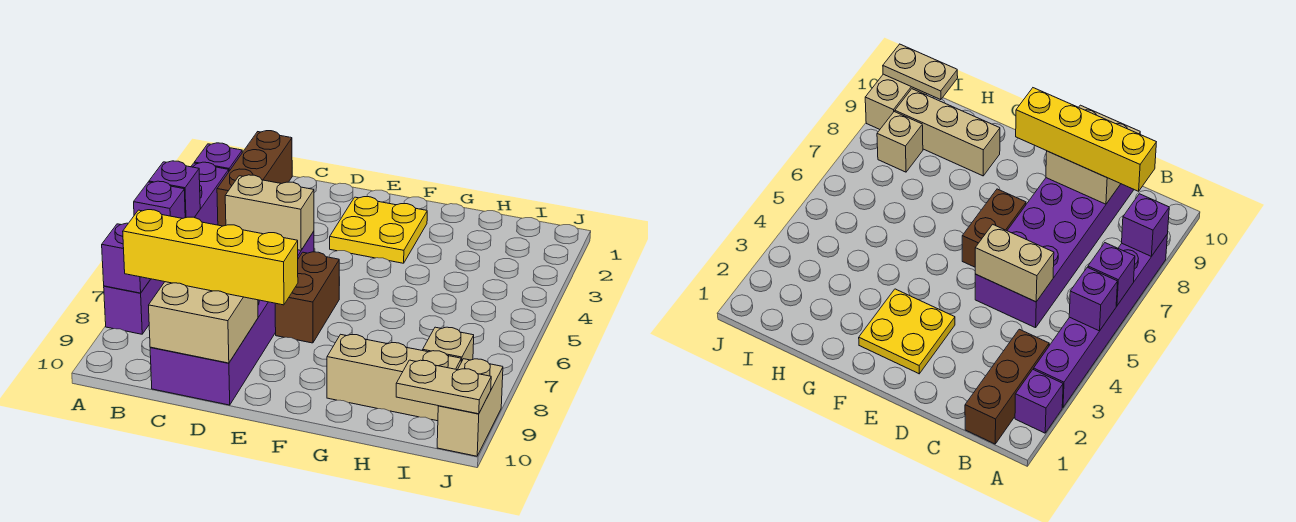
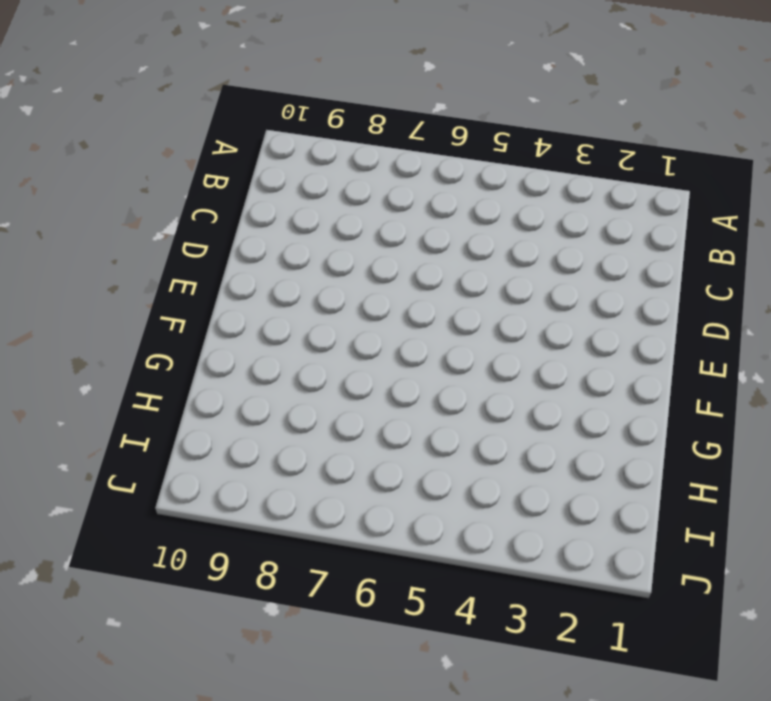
none -> purple 1x1 brick [194,143,242,171]
none -> purple 1x6 brick [104,162,229,334]
none -> brown 1x3 brick [217,131,292,226]

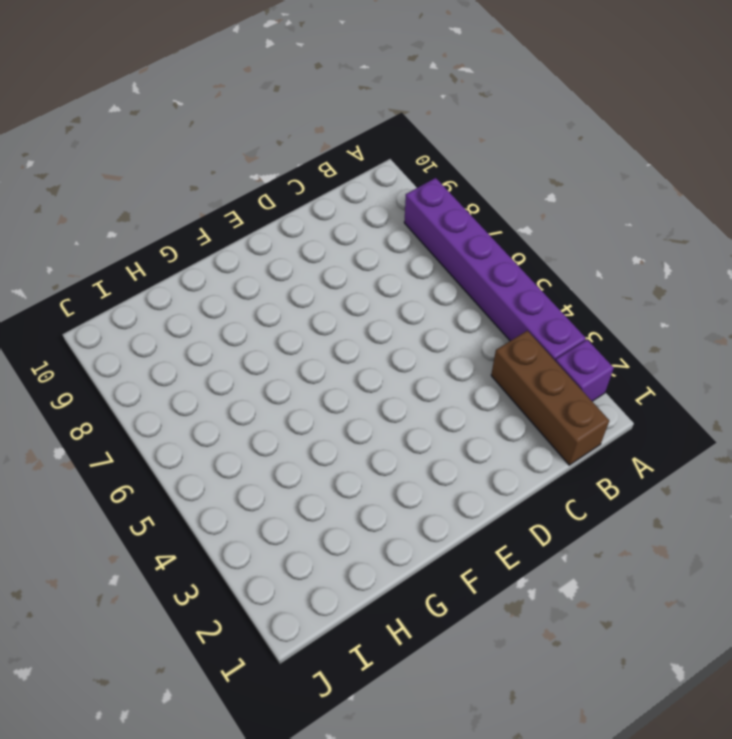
none -> purple 2x6 brick [150,231,314,405]
none -> yellow 2x2 plate [330,197,427,263]
none -> brown 1x2 brick [275,252,339,343]

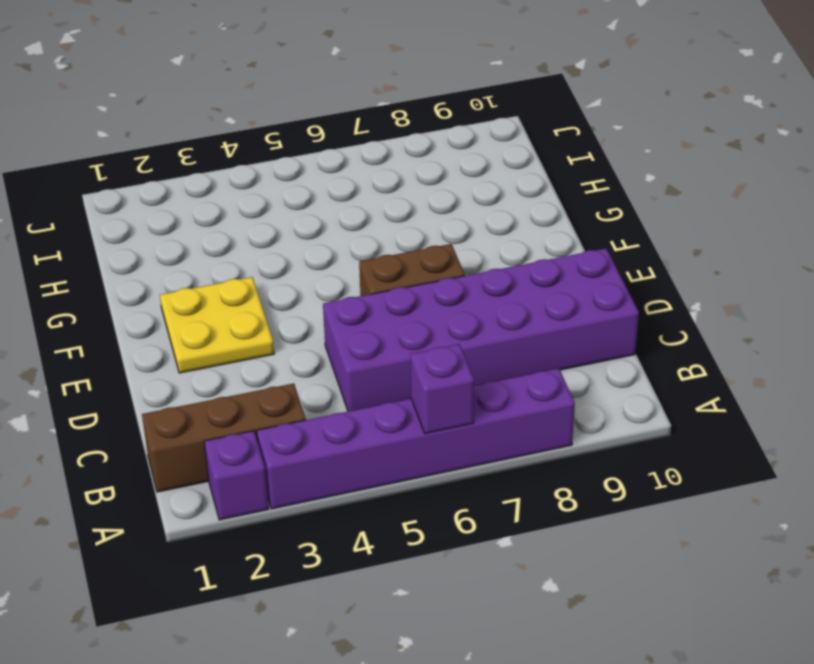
none -> tan 1x3 brick [327,334,461,421]
none -> tan 1x1 brick [423,327,474,362]
none -> tan 1x2 brick [437,359,503,456]

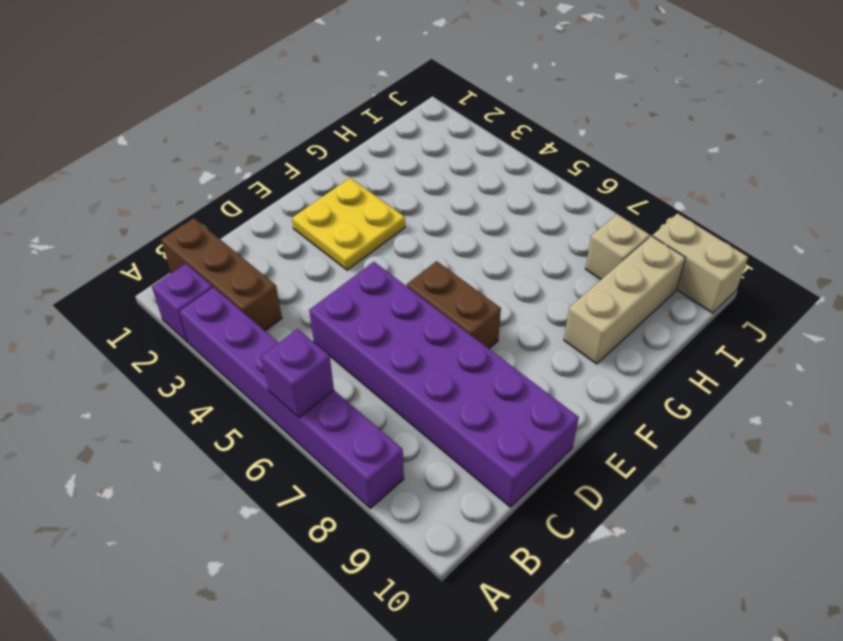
none -> purple 1x1 brick [149,161,200,218]
none -> purple 1x1 brick [102,223,150,293]
none -> tan 1x2 brick [225,175,314,250]

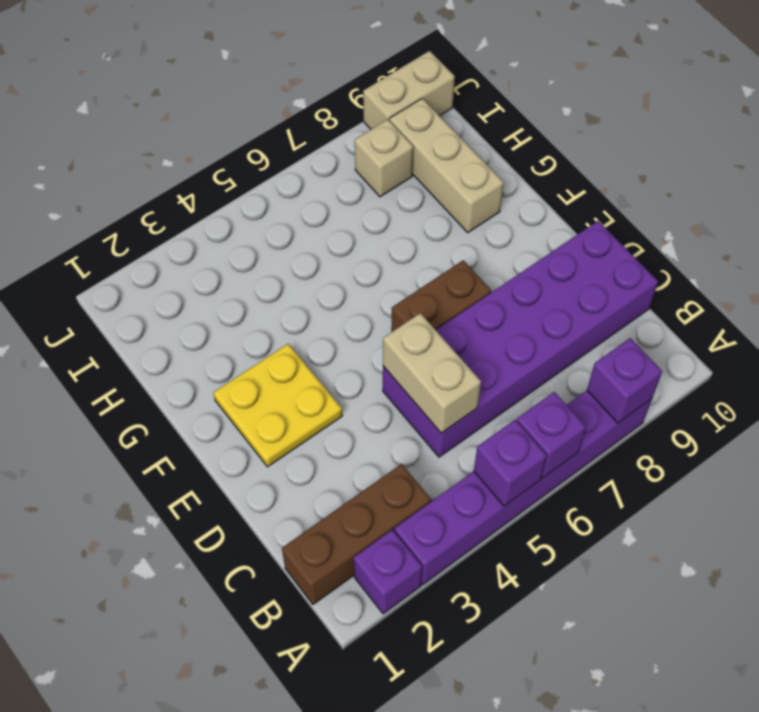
none -> tan 2x2 brick [149,282,258,363]
none -> tan 1x2 plate [396,360,491,414]
none -> yellow 1x4 brick [123,210,298,305]

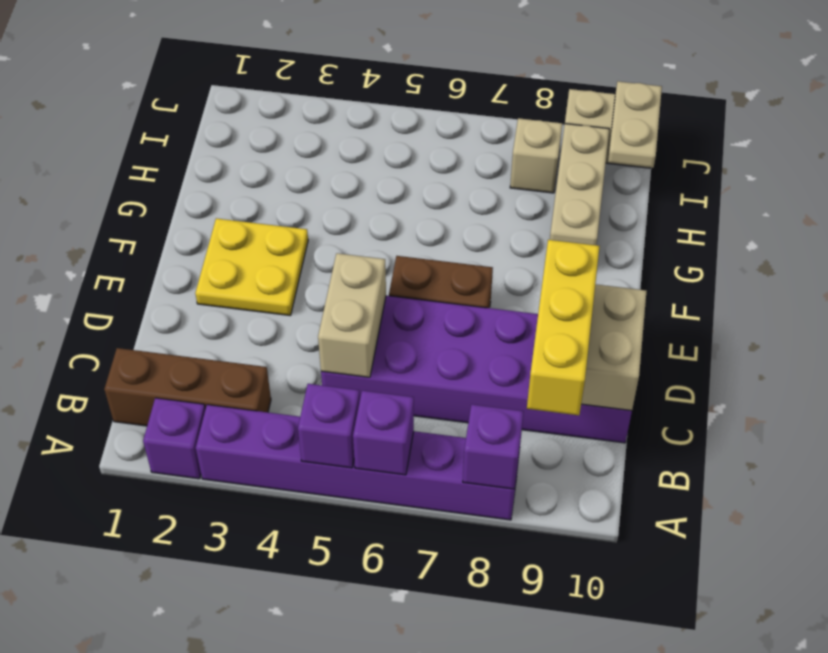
yellow 1x3 brick [527,240,600,415] -> yellow 1x4 brick [123,210,298,305]

